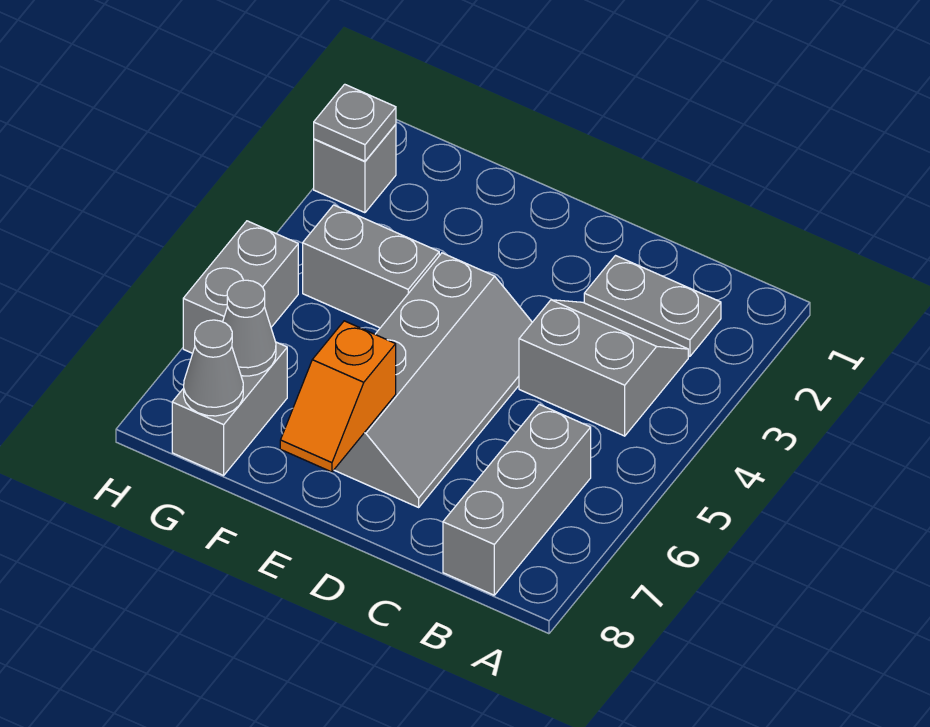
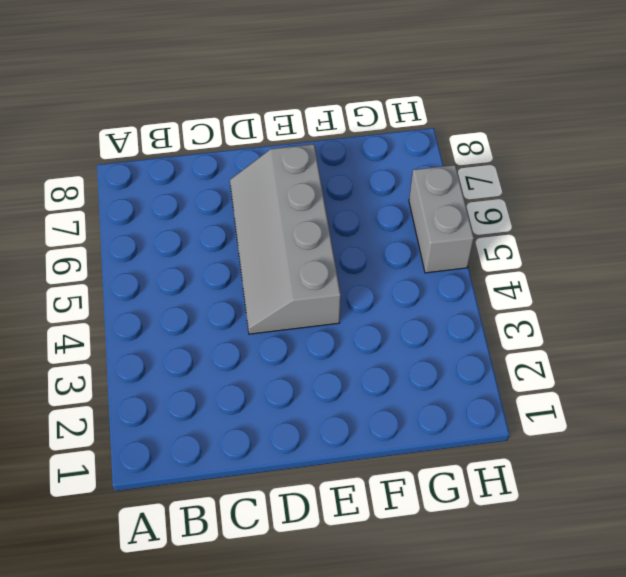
none -> grey 1x2 plate [584,256,721,356]
none -> grey 2x2 slope [519,300,688,436]
none -> grey 1x3 brick [443,404,591,595]

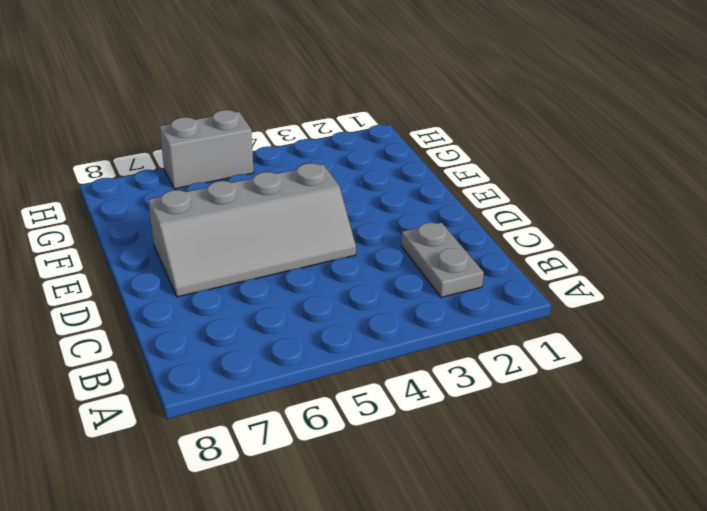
none -> grey 2x2 slope [519,300,688,436]
none -> grey 1x3 brick [443,404,591,595]
none -> grey 1x2 brick [303,205,439,328]

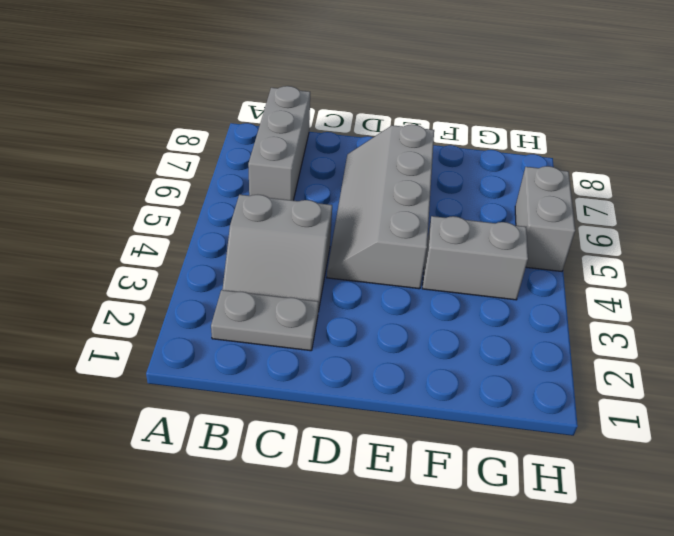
none -> grey 1x2 brick [172,342,287,475]
none -> grey 1x1 brick [314,124,396,213]
none -> orange 1x2 slope [280,321,396,472]

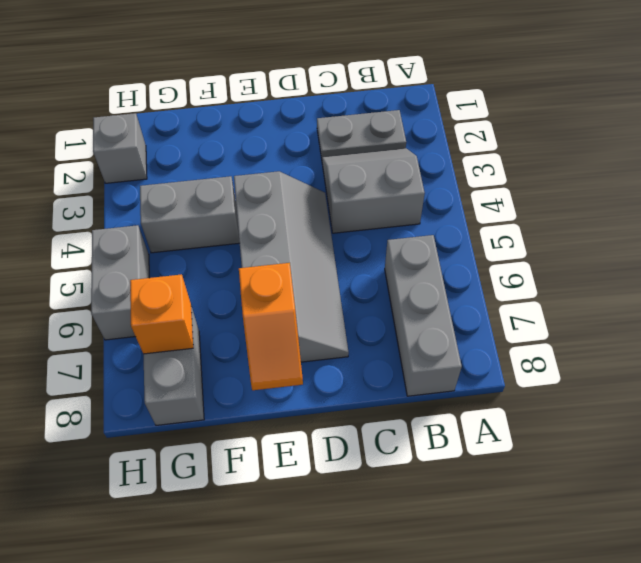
orange 1x1 brick [130,274,193,354] -> grey 1x1 cone [223,280,276,376]
none -> grey 1x1 cone [184,320,243,416]
none -> grey 1x1 plate [314,84,396,161]

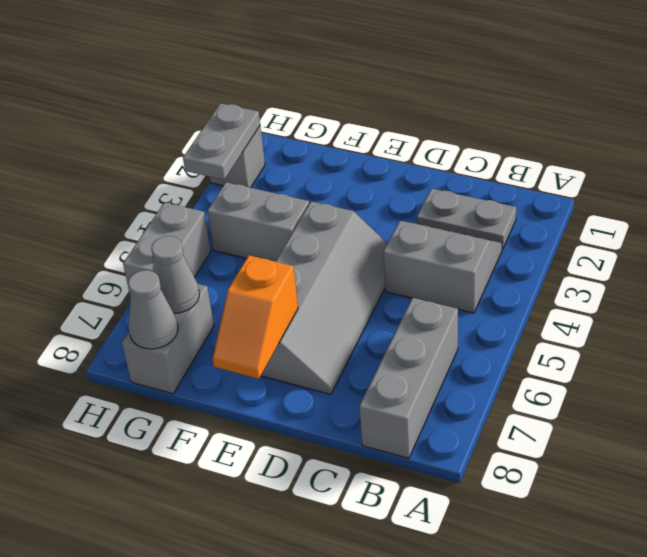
grey 1x2 plate [183,103,260,180] -> grey 1x1 plate [314,84,396,161]

